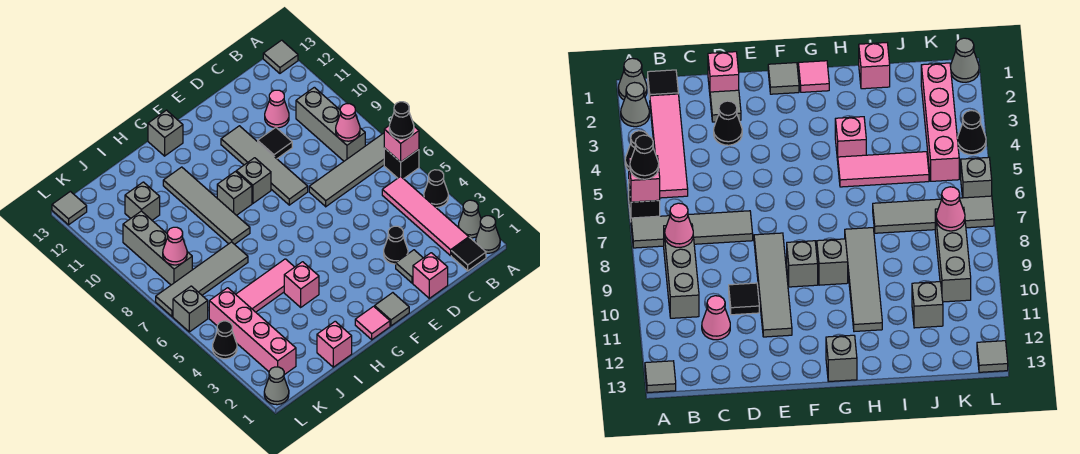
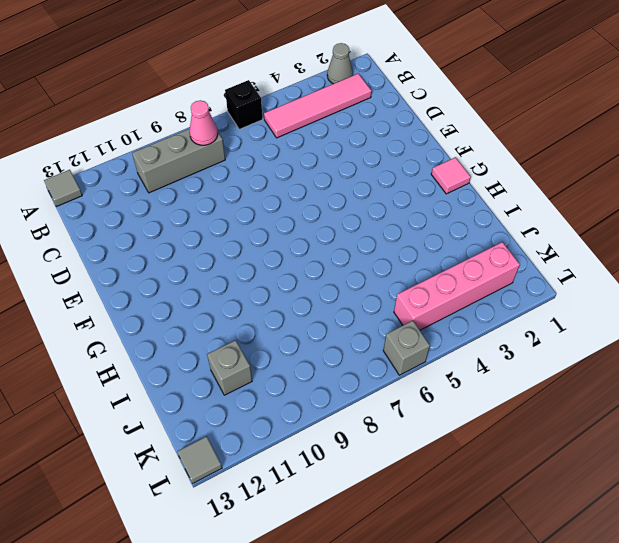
none -> grey 1x1 cone [476,216,500,253]
none -> black 1x1 cone [424,170,448,207]
none -> grey 1x4 tile [309,133,384,207]
none -> black 1x1 tile [451,238,486,271]

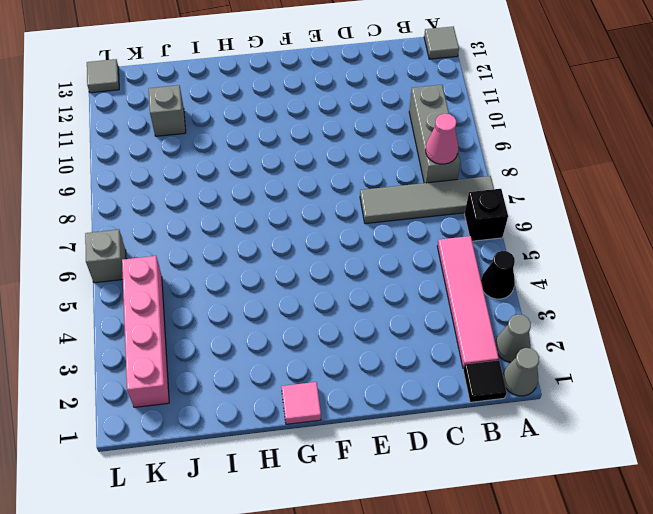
none -> pink 1x1 cone [265,90,289,128]
none -> pink 1x1 brick [413,253,448,298]
none -> grey 1x1 tile [396,250,423,283]
none -> black 1x1 cone [384,226,408,264]

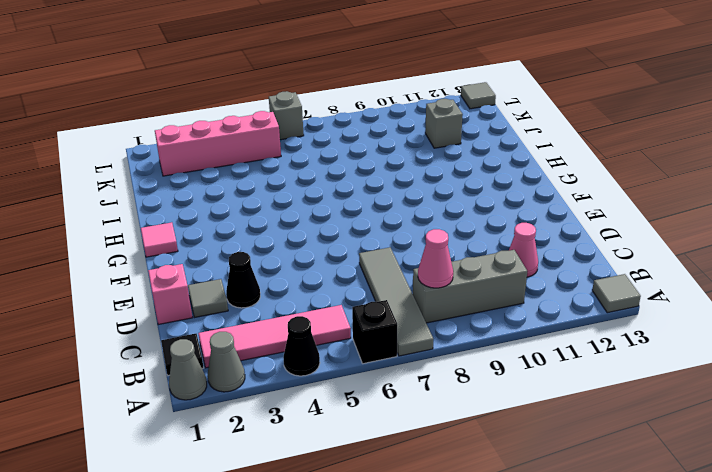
none -> black 1x1 tile [258,128,292,159]
none -> grey 1x4 tile [221,126,308,205]
none -> grey 1x1 tile [375,293,409,326]
none -> grey 1x1 brick [236,158,271,203]

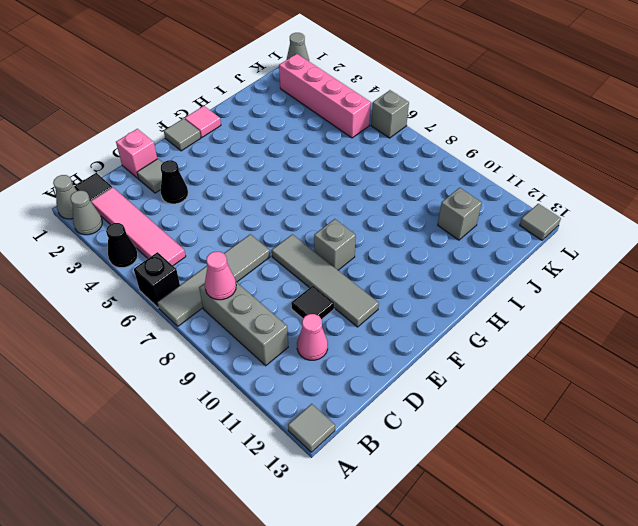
none -> grey 1x1 brick [217,172,252,215]
none -> grey 1x1 brick [148,110,183,156]
none -> pink 1x1 brick [284,262,319,307]
none -> pink 1x3 tile [236,259,294,312]

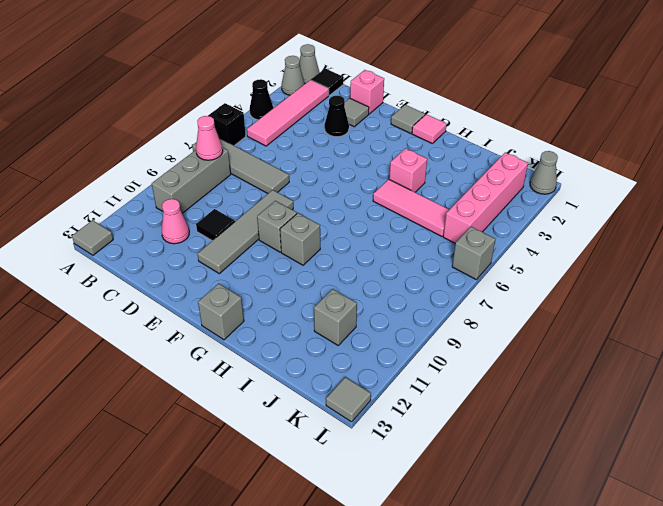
none -> grey 1x4 tile [163,167,250,244]
none -> pink 1x1 brick [317,321,352,367]
none -> grey 1x4 tile [156,242,248,317]
none -> grey 1x3 brick [123,211,192,285]

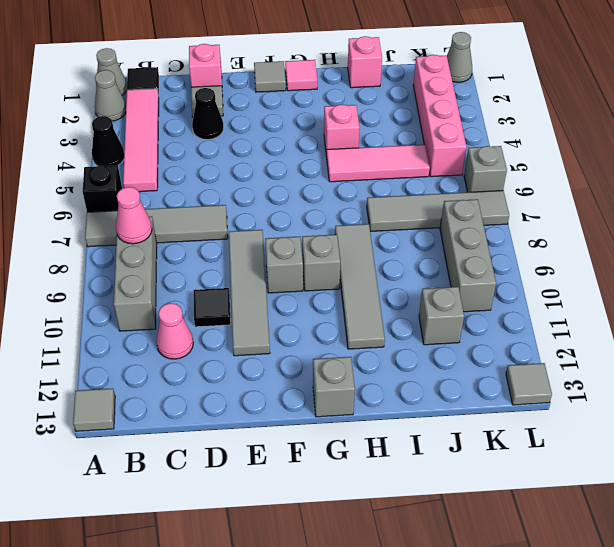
none -> black 1x1 cone [213,321,237,359]
none -> pink 1x1 brick [384,125,419,162]
none -> pink 1x1 cone [163,227,187,265]
none -> black 1x1 cone [389,102,414,139]

